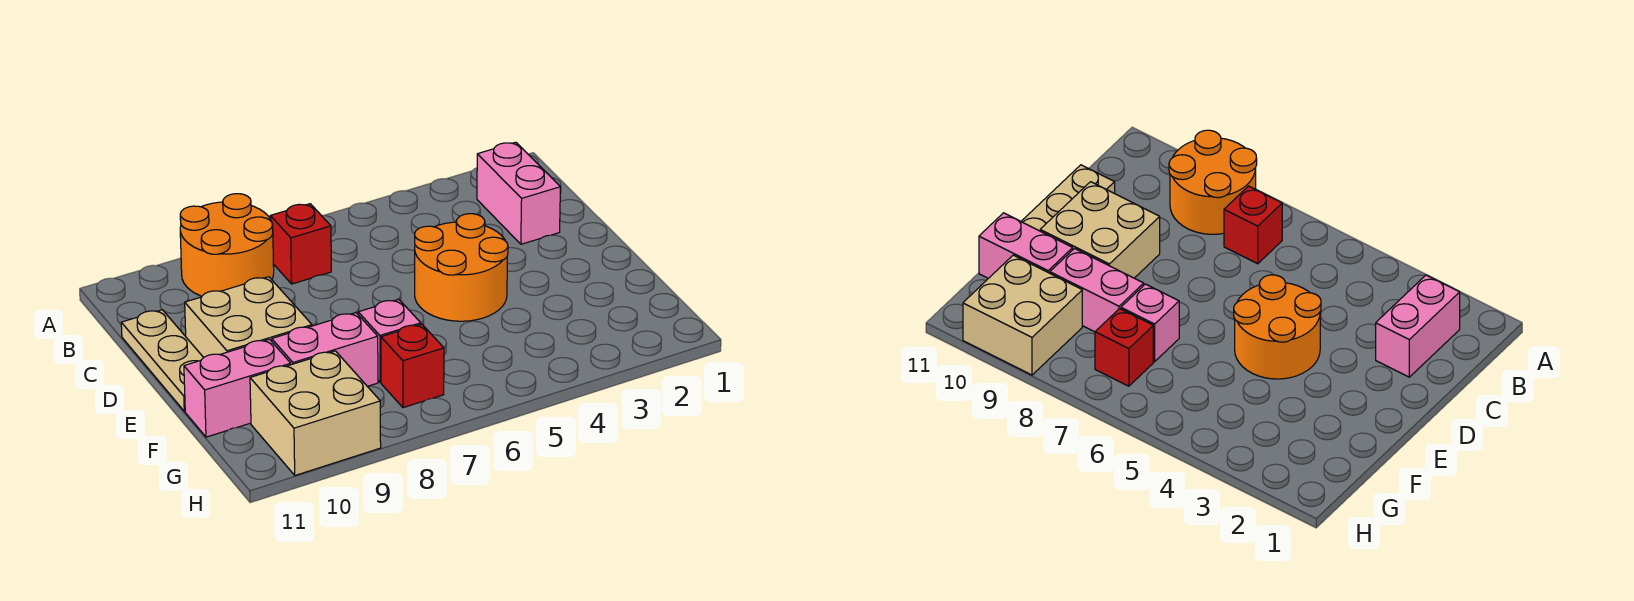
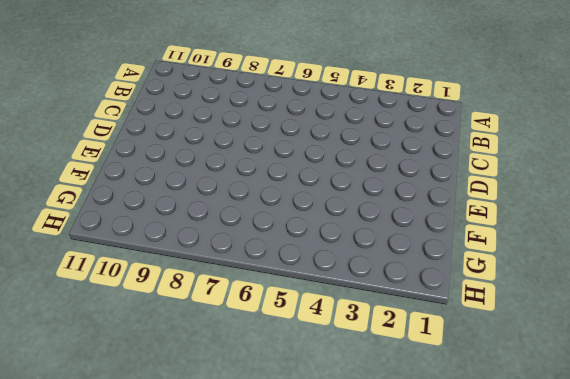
none -> orange 2x2 round brick [180,194,274,296]
none -> pink 1x2 brick [477,142,560,244]

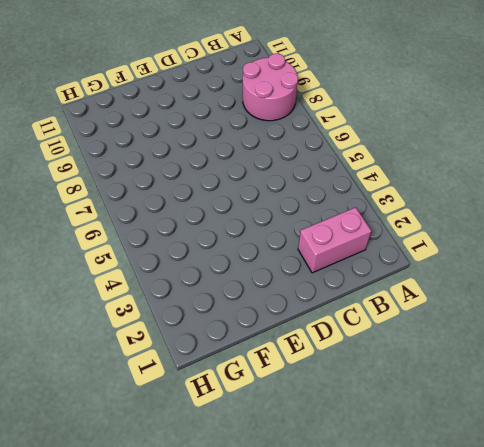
pink 2x2 round brick [243,53,298,121] -> orange 2x2 round brick [180,194,274,296]
none -> red 1x1 brick [270,204,331,284]
none -> tan 1x3 plate [121,310,204,411]

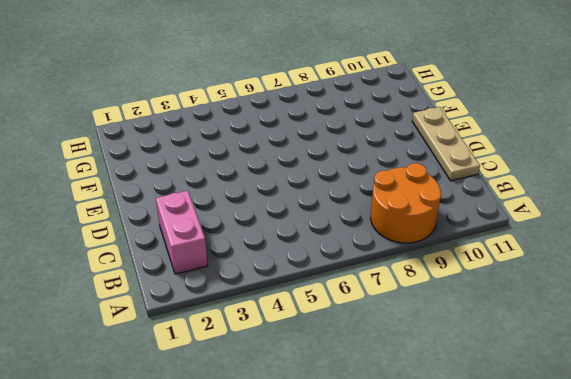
none -> red 1x1 brick [270,204,331,284]
none -> orange 2x2 round brick [415,214,508,321]

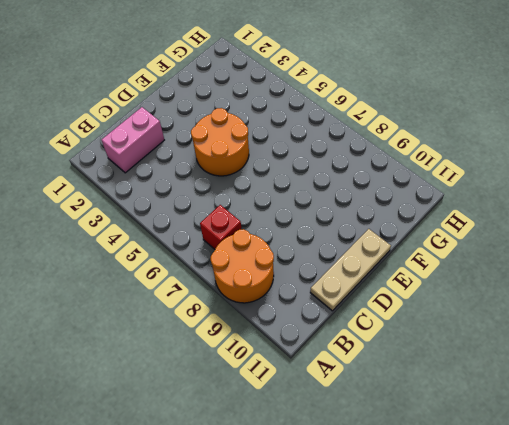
none -> tan 2x2 brick [185,277,312,357]
none -> pink 1x1 brick [358,299,421,382]

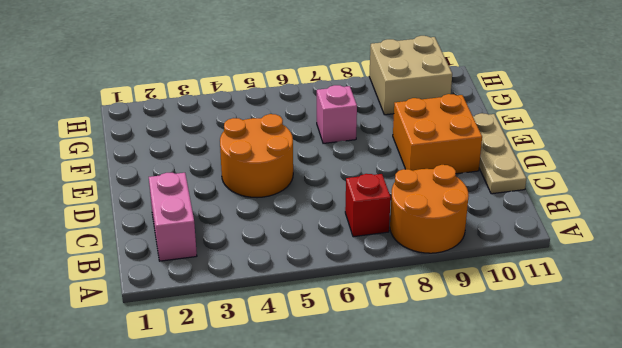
orange 2x2 brick [393,94,482,174] -> tan 2x2 brick [185,277,312,357]
none -> pink 1x2 brick [272,313,378,386]
none -> pink 1x2 brick [184,339,291,437]

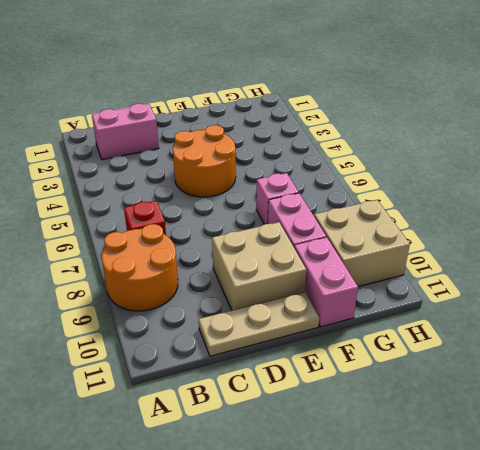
none -> red 1x1 brick [381,324,444,408]

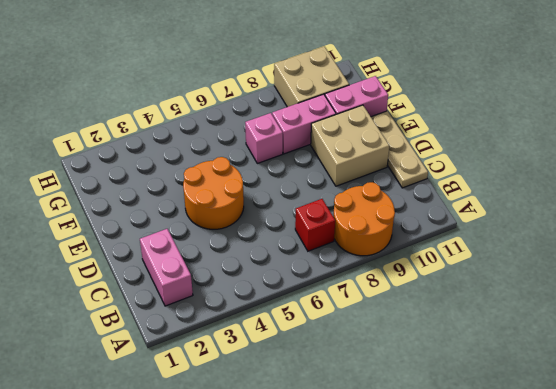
none -> red 1x1 brick [381,324,444,408]

